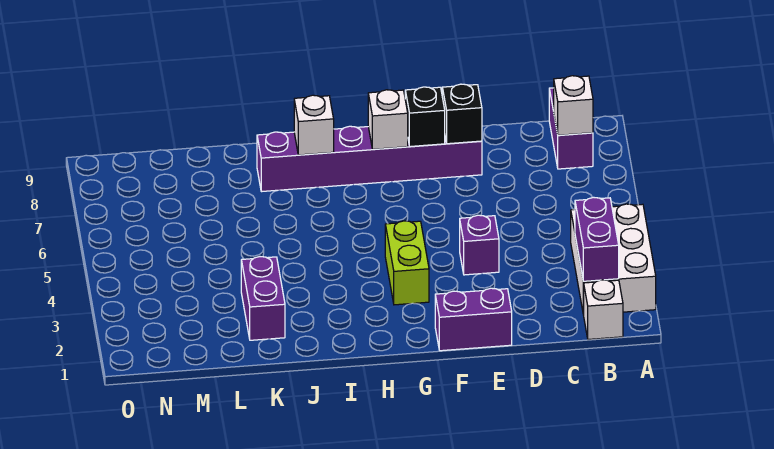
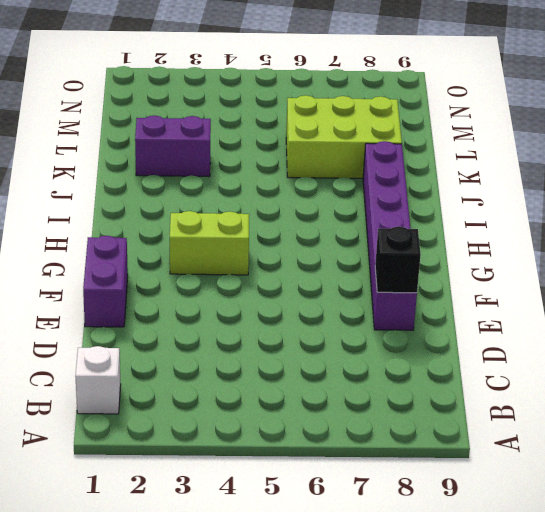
lime 2x3 brick [286,95,402,178] -> none
none -> white 2x3 brick [571,204,656,315]
none -> purple 1x2 brick [549,88,593,169]
none -> purple 1x1 brick [460,215,499,275]

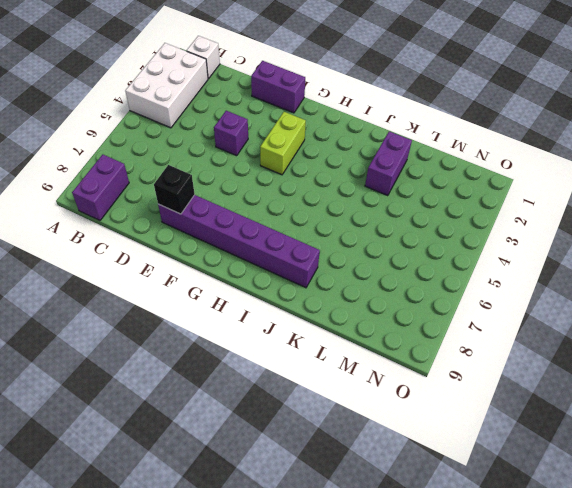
none -> purple 1x2 brick [575,197,619,281]
none -> white 1x1 brick [554,76,593,135]
none -> black 1x1 brick [405,87,445,147]

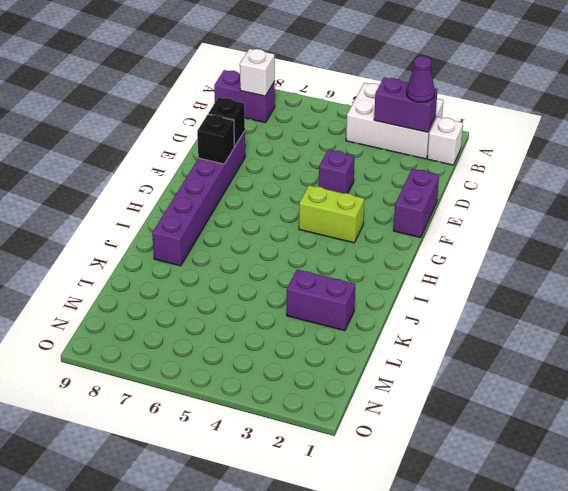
purple 1x1 cone [407,56,435,102] -> none
none -> white 1x1 brick [368,90,408,149]
none -> white 1x1 brick [294,95,334,155]

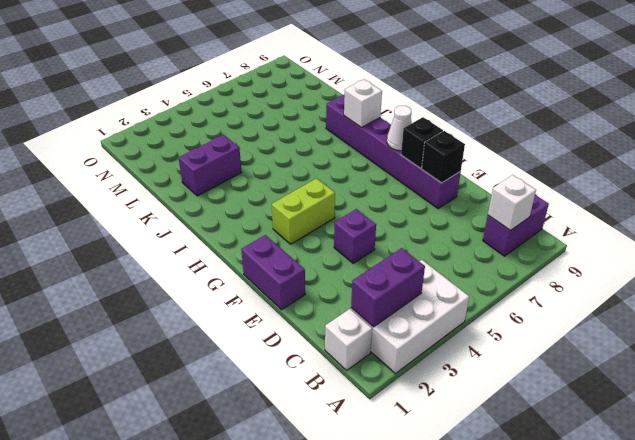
white 1x1 cone [387,106,412,151] -> white 1x1 brick [368,90,408,149]

